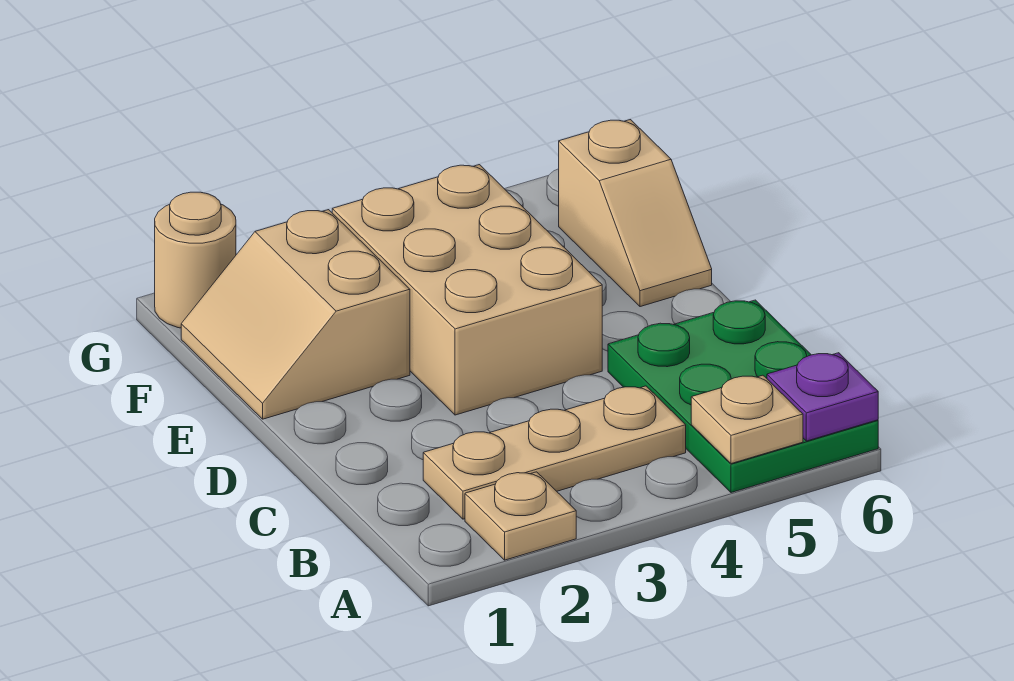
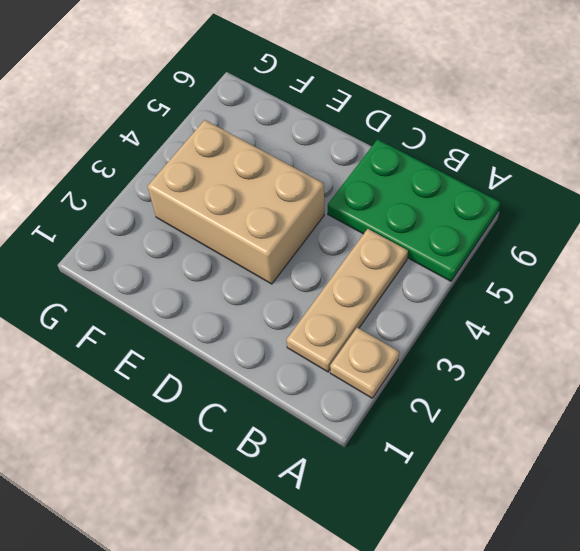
none -> tan 2x2 slope [181,210,410,419]
none -> tan 1x2 slope [559,120,712,307]

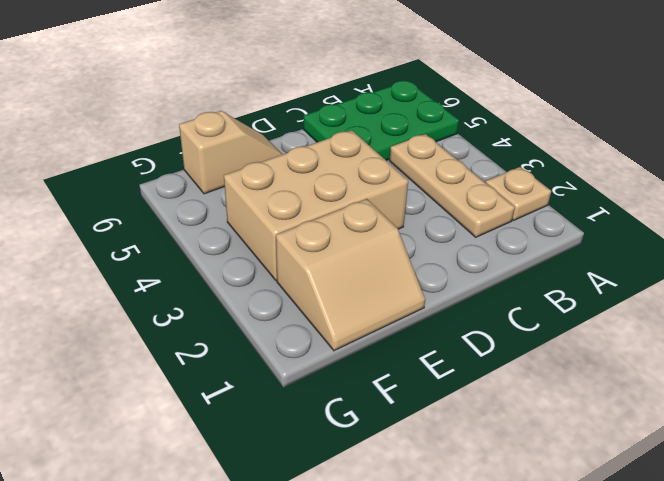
none -> tan 1x1 round brick [155,192,236,328]
none -> tan 1x1 plate [691,375,803,464]

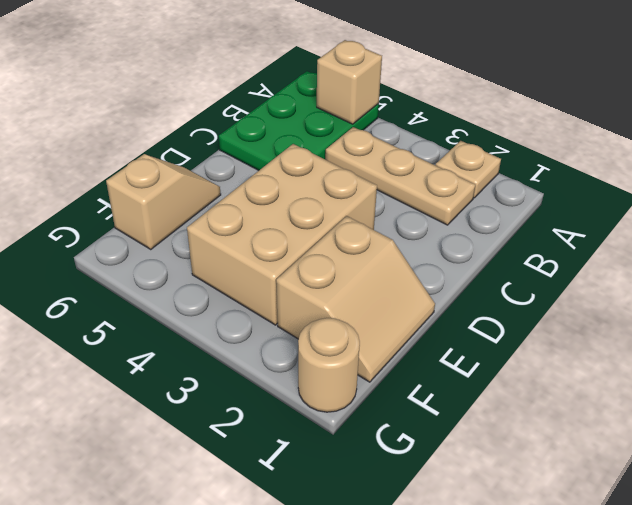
tan 1x1 brick [317,40,382,124] -> tan 1x1 plate [691,375,803,464]
none -> purple 1x1 plate [767,353,878,441]

